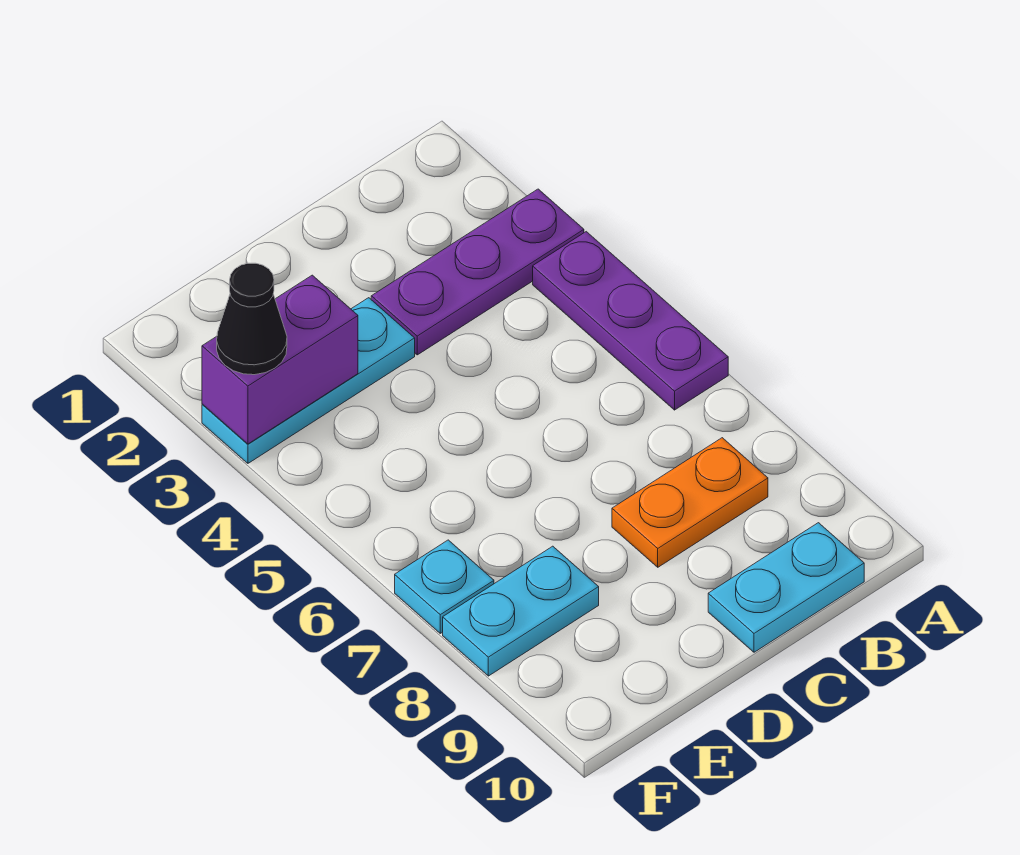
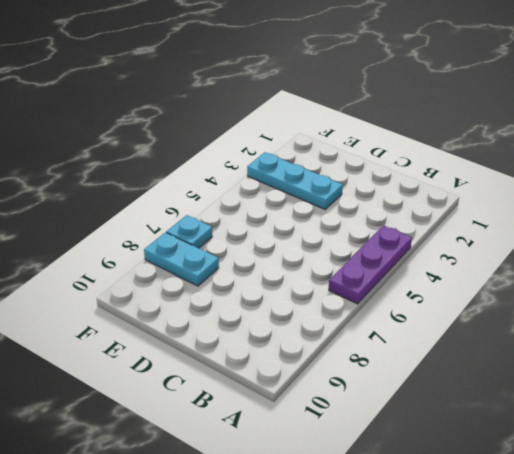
none -> purple 1x3 plate [371,189,584,355]
none -> orange 1x2 plate [612,438,768,567]

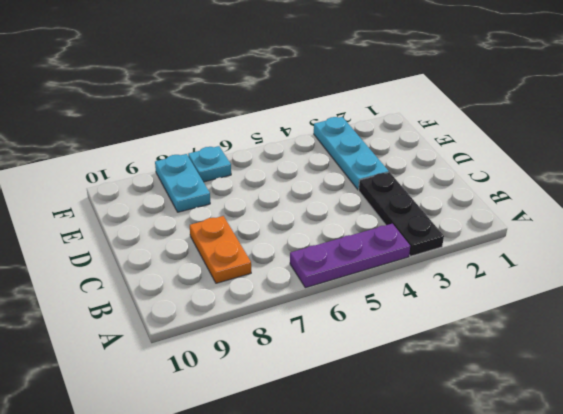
black 1x3 plate [359,172,444,256] -> purple 1x3 plate [371,189,584,355]
none -> cyan 1x2 plate [708,523,864,652]
none -> purple 1x2 brick [202,275,358,444]

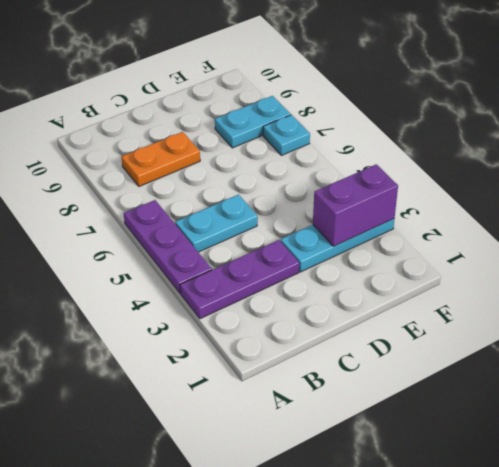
cyan 1x2 plate [175,195,258,252] -> cyan 1x2 plate moved to [708,523,864,652]
none -> black 1x1 cone [217,263,287,375]

